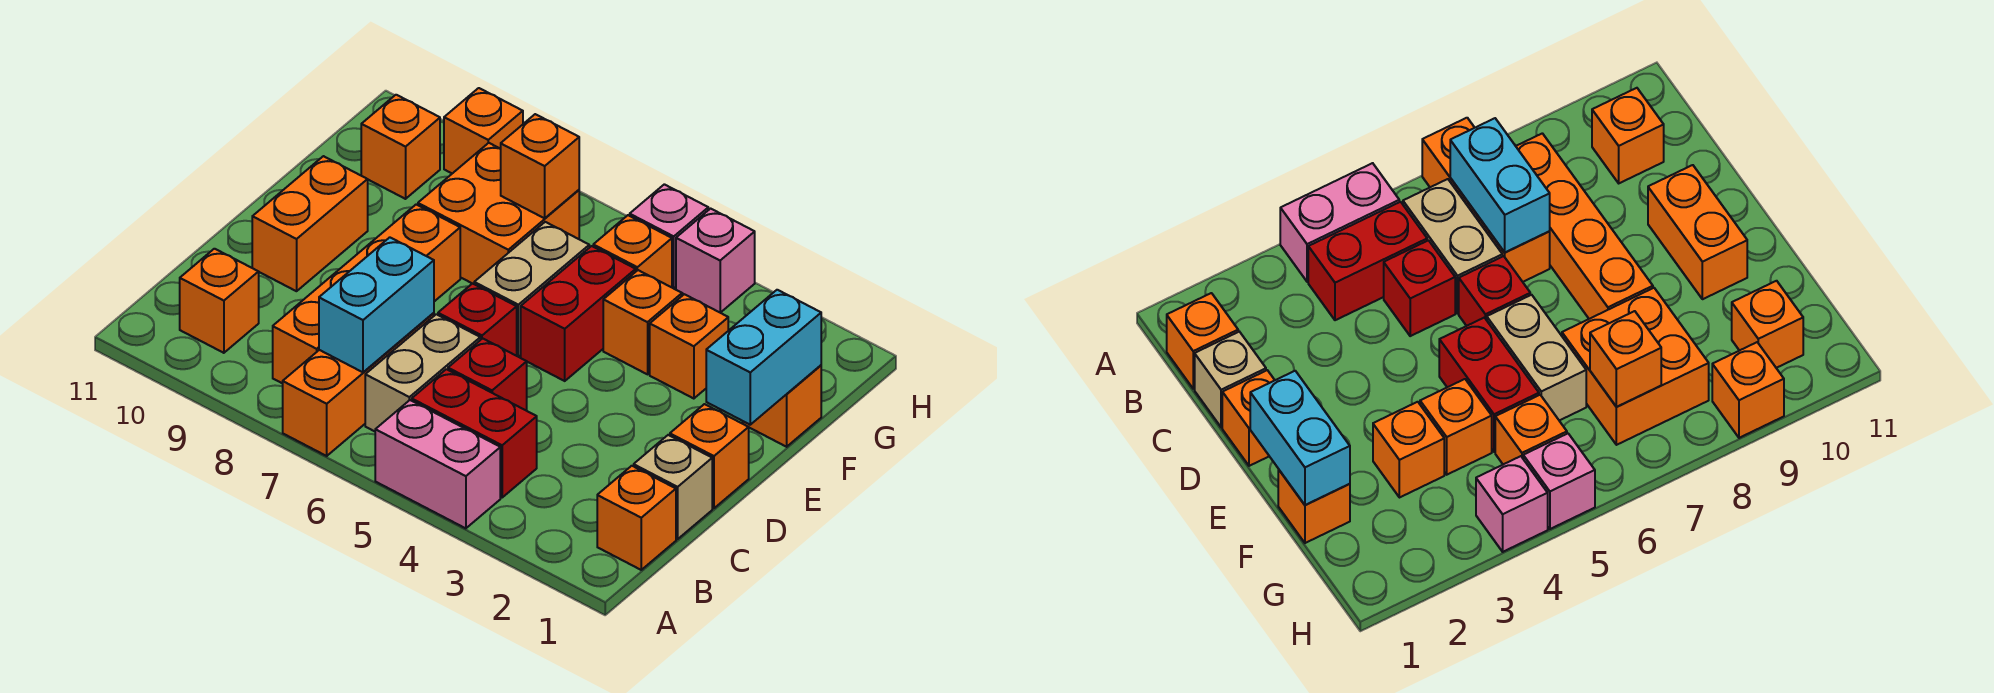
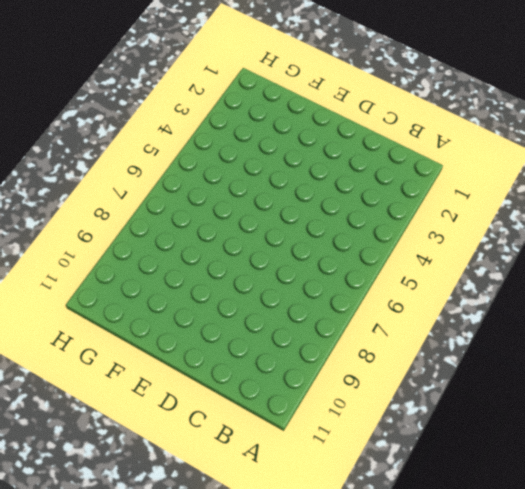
none -> pink 1x2 brick [375,400,500,528]
none -> orange 1x3 brick [283,313,434,456]
none -> orange 1x1 brick [597,466,676,570]

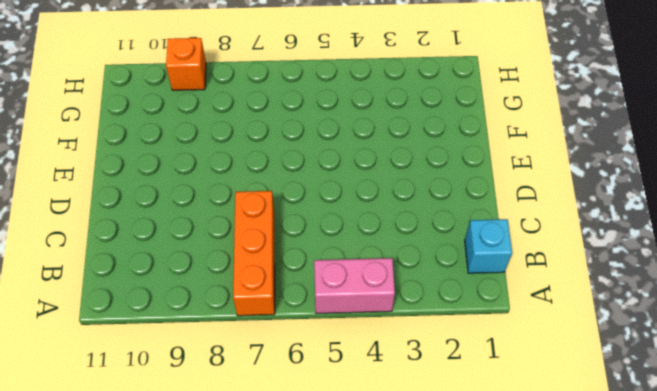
cyan 1x1 brick [465,219,512,273] -> orange 1x1 brick [597,466,676,570]
none -> red 1x2 brick [412,369,537,497]
none -> tan 1x2 brick [365,314,480,431]
none -> orange 1x4 brick [273,205,460,384]

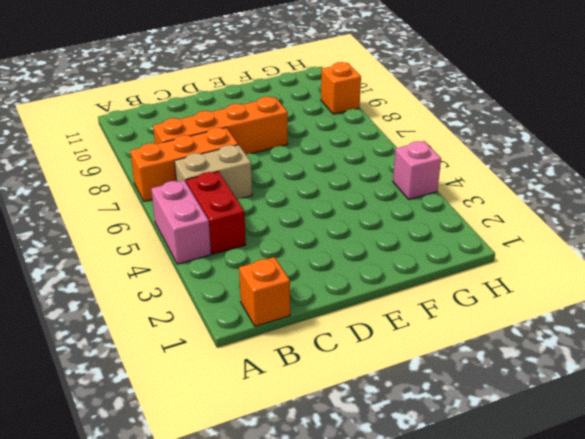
none -> orange 1x1 brick [180,249,259,353]
none -> tan 1x1 brick [634,435,712,539]
none -> red 1x1 brick [448,338,527,411]

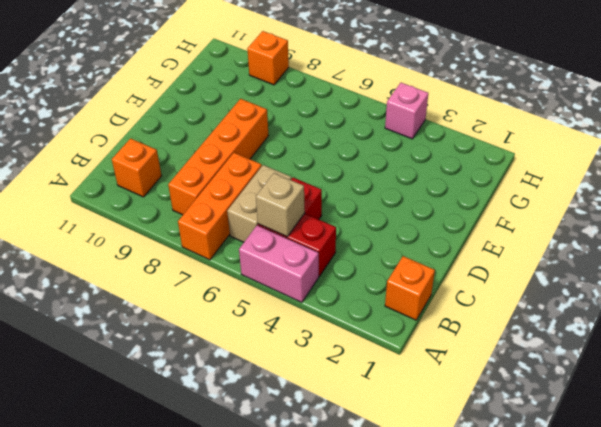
tan 1x1 brick [256,173,305,237] -> tan 1x1 brick moved to [634,435,712,539]
none -> orange 1x1 brick [670,404,749,508]
none -> red 1x1 brick [438,283,517,356]
none -> orange 1x2 brick [252,156,368,291]

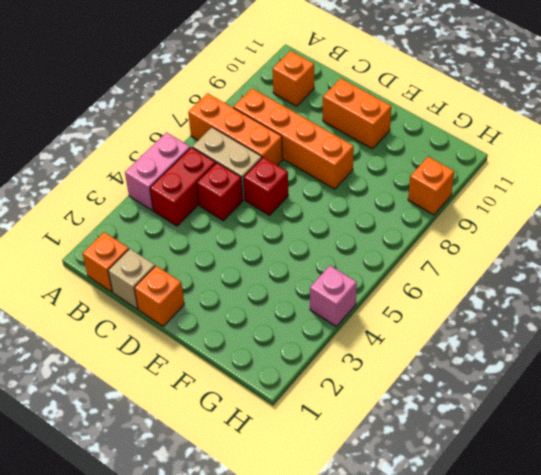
none -> red 1x2 brick [521,246,636,381]
none -> tan 1x2 brick [474,222,589,357]
none -> orange 1x1 brick [743,365,821,447]

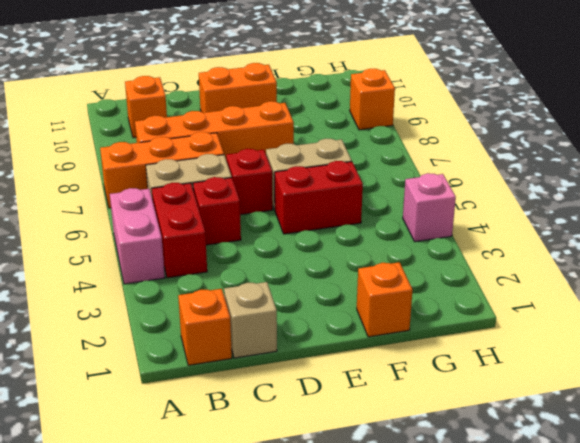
none -> orange 1x1 brick [670,404,749,508]
none -> orange 1x1 brick [650,294,728,399]
none -> orange 1x1 brick [603,270,682,374]

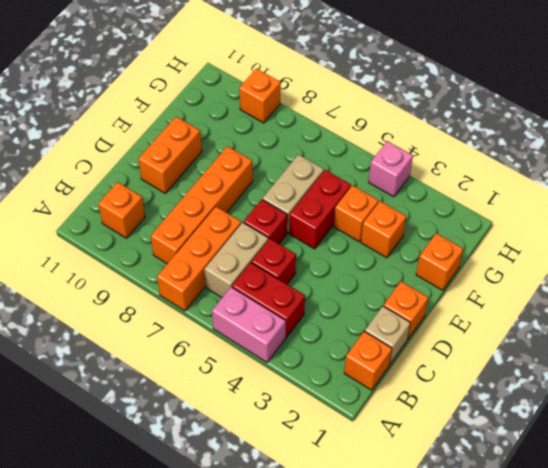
none -> orange 2x2 brick [418,143,579,284]
none -> orange 1x1 brick [593,215,672,287]
none -> orange 1x1 brick [361,95,440,199]

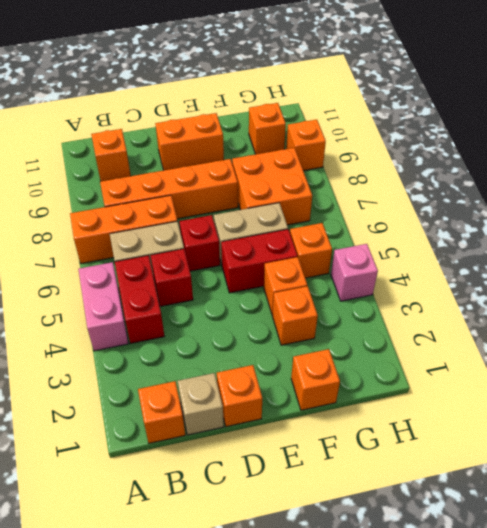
none -> pink 1x1 brick [630,184,708,288]
none -> cyan 1x2 brick [319,237,434,372]
none -> cyan 1x2 brick [706,290,821,425]

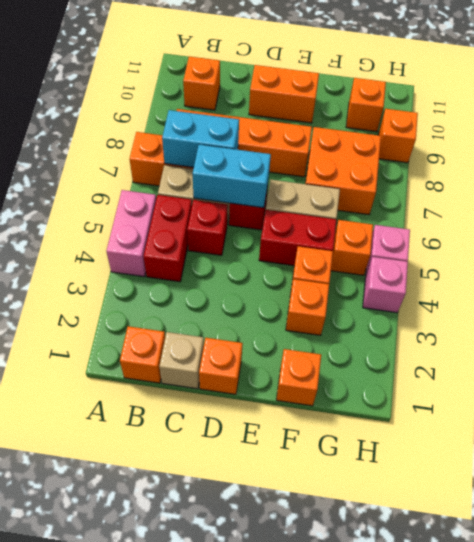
cyan 1x2 brick [193,145,271,208] -> cyan 1x2 brick moved to [706,290,821,425]
none -> orange 1x1 brick [501,114,579,218]

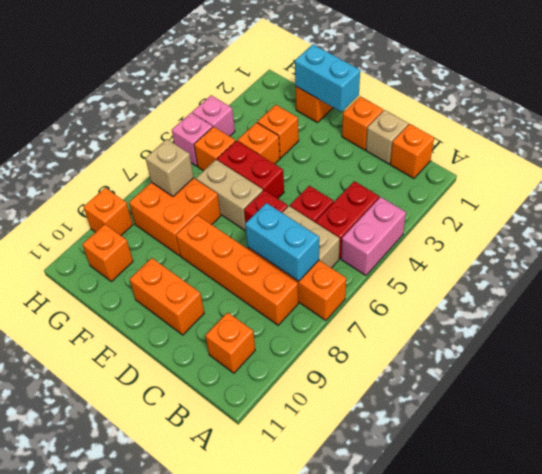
tan 1x1 brick [146,139,194,197] -> orange 1x1 brick [501,114,579,218]

